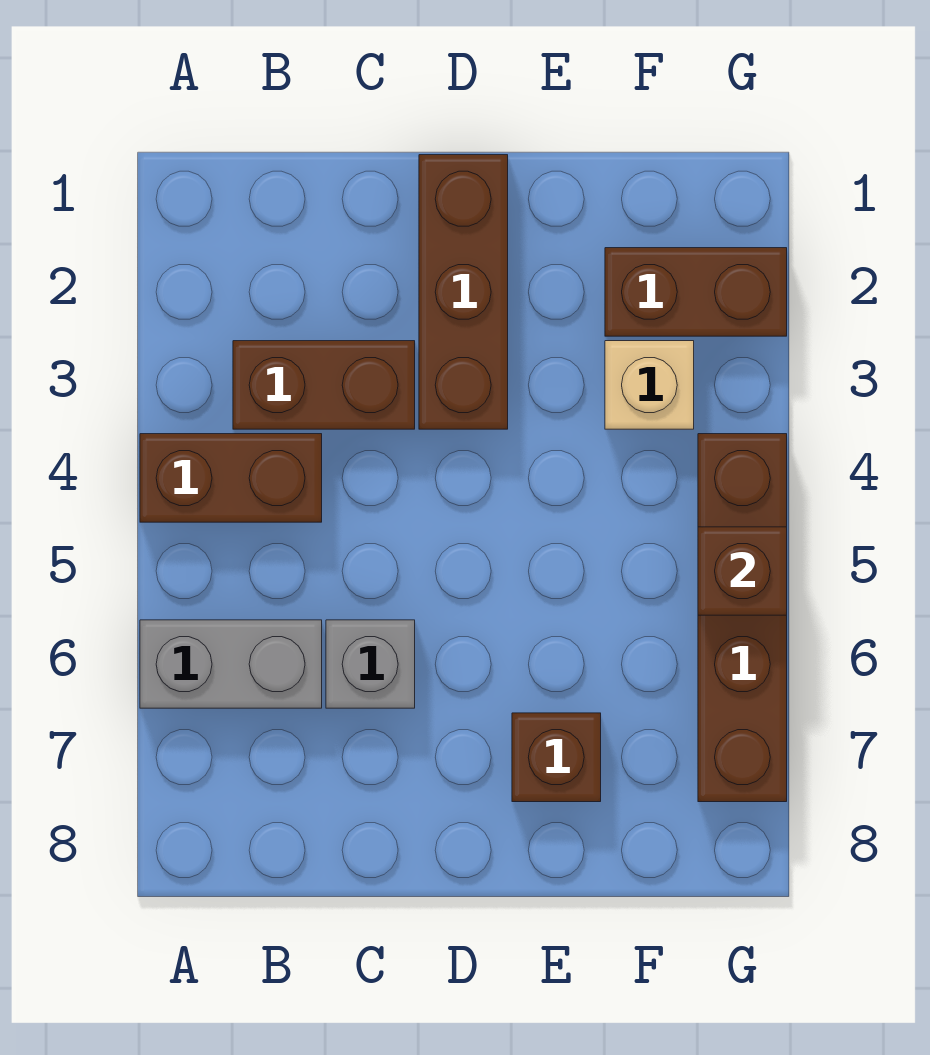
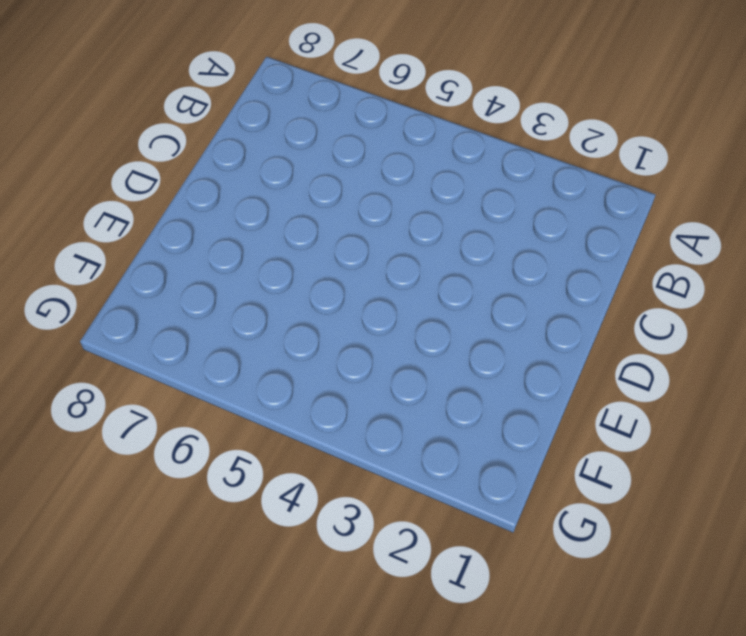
none -> brown 1x2 brick [140,434,322,522]
none -> grey 1x2 brick [140,620,322,708]

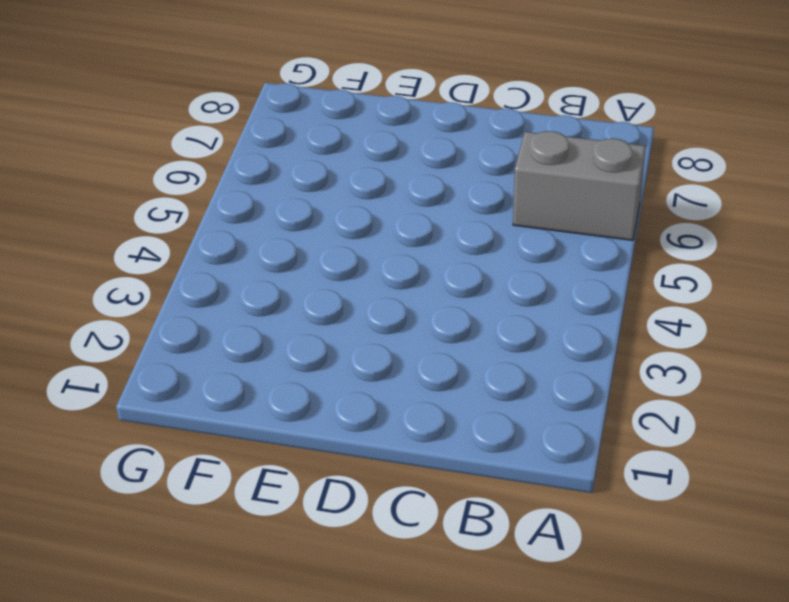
none -> brown 1x2 brick [140,434,322,522]
none -> brown 1x2 brick [233,341,415,429]

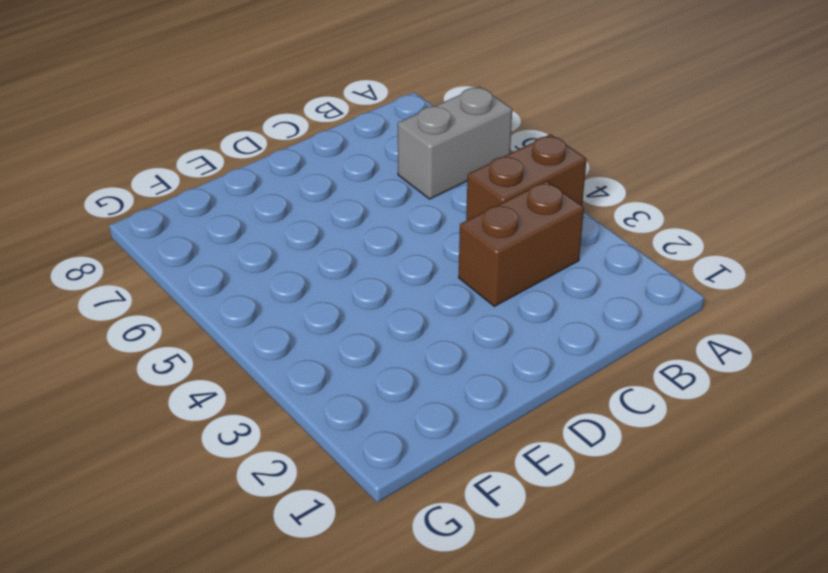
none -> grey 1x1 brick [326,620,415,708]
none -> brown 1x3 brick [419,155,508,429]

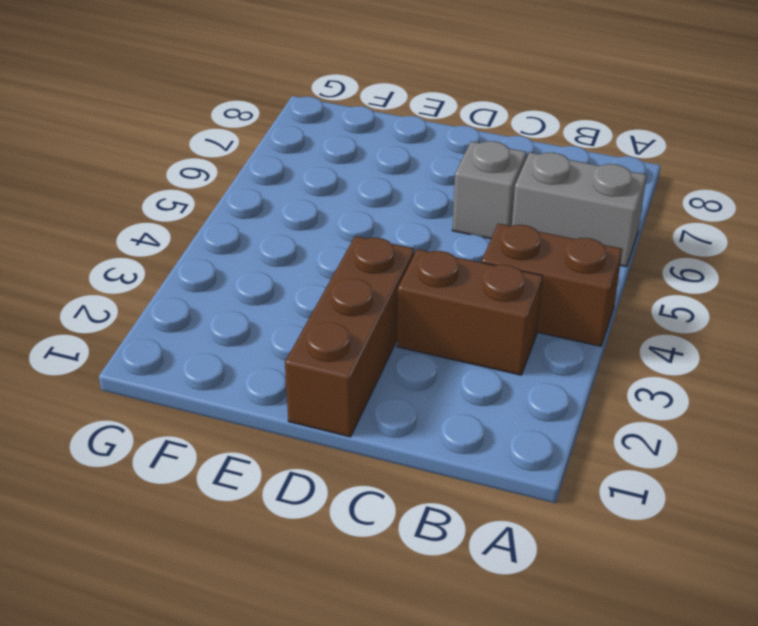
none -> brown 1x1 brick [512,713,601,802]
none -> brown 1x2 brick [605,248,787,336]

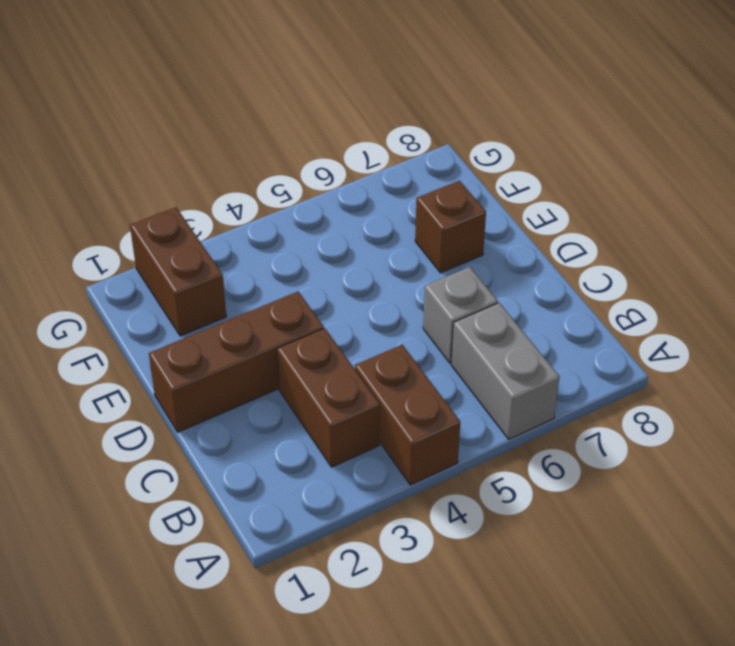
none -> tan 1x1 brick [605,341,694,429]
none -> brown 1x4 brick [698,434,787,802]

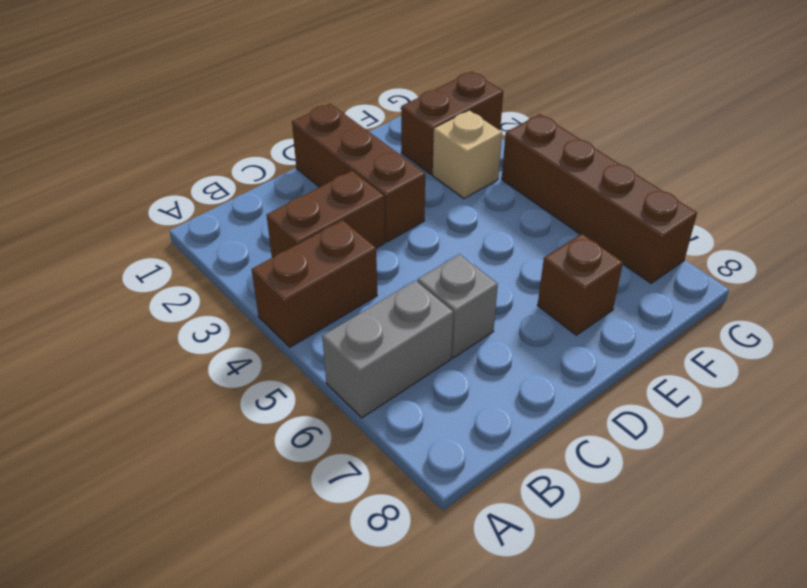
none -> brown 1x1 brick [698,527,787,615]

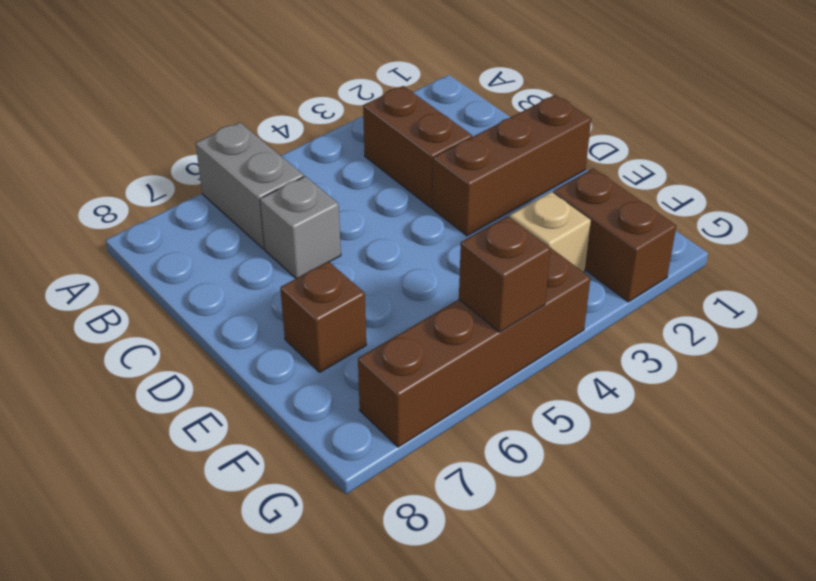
none -> brown 1x2 brick [140,434,322,522]

